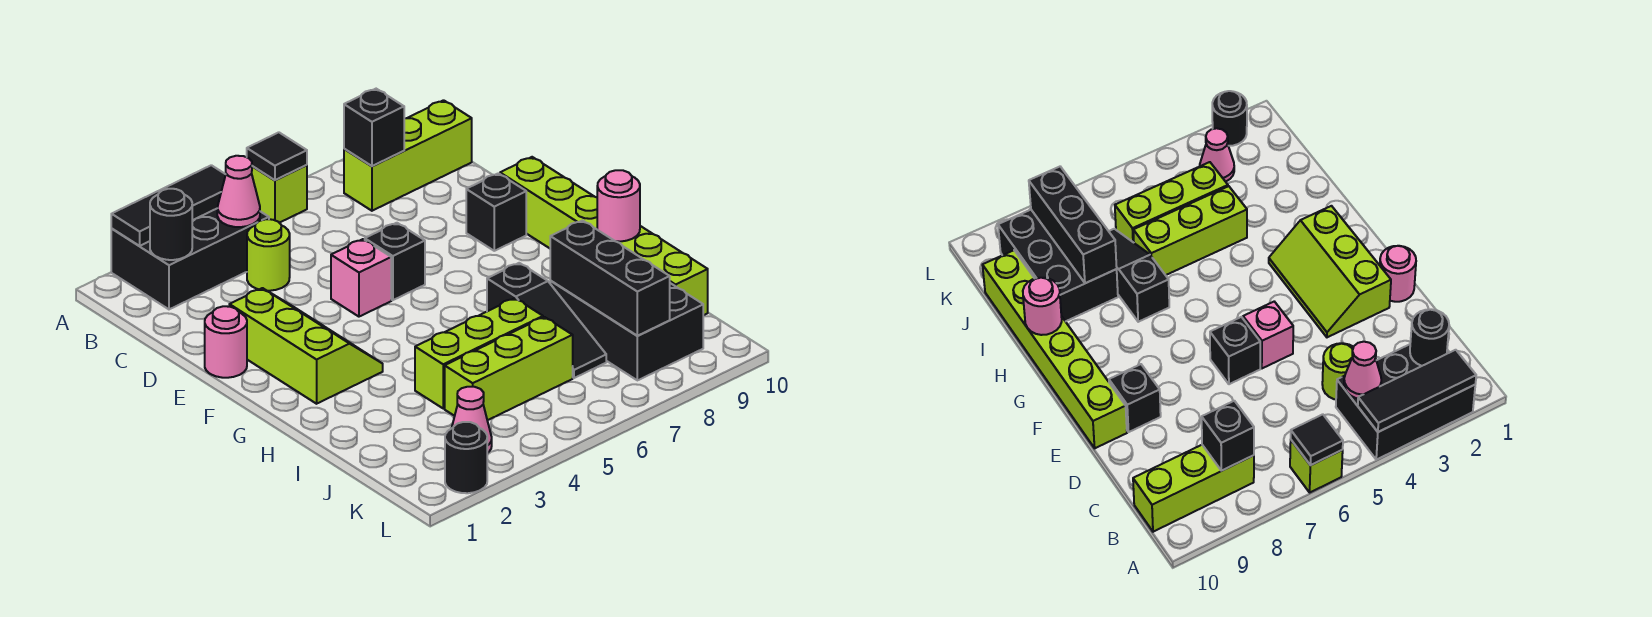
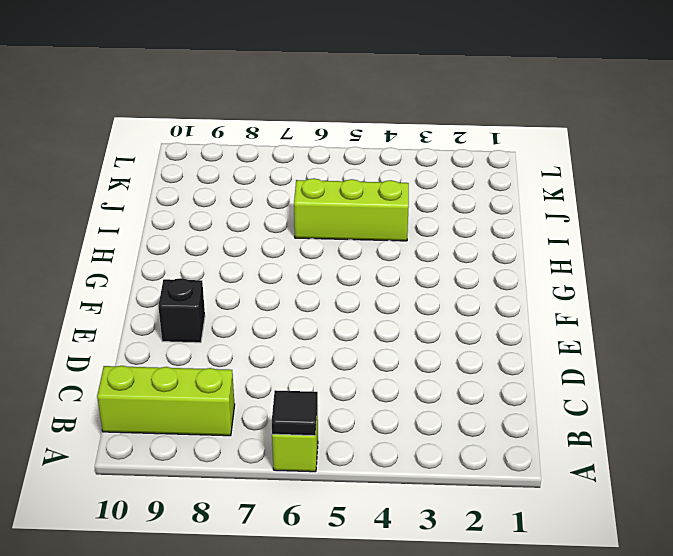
none -> black 2x3 brick [111,209,269,309]
none -> lime 1x1 round brick [247,219,290,291]
none -> pink 1x1 round brick [205,306,247,378]

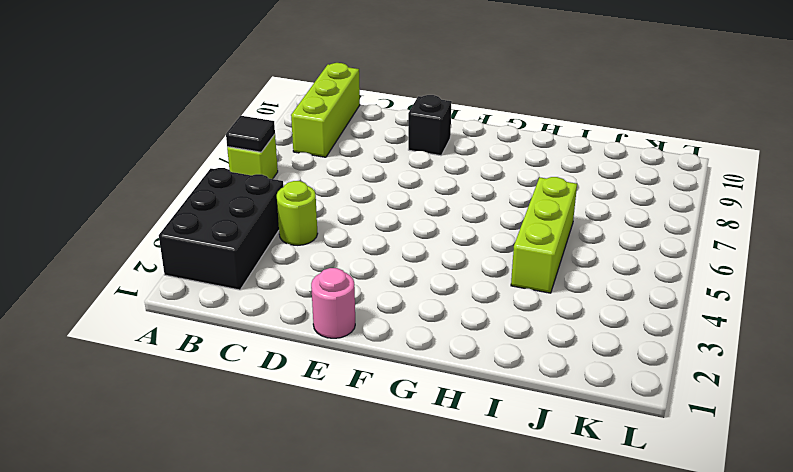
none -> lime 2x3 slope [229,288,383,404]
none -> pink 1x1 brick [331,239,391,317]
none -> black 1x1 brick [365,223,425,300]

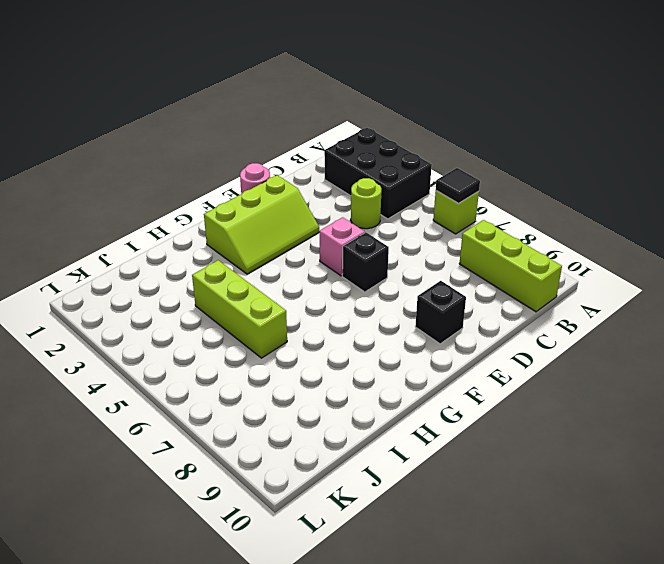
none -> lime 1x6 brick [500,157,708,315]
none -> black 1x3 slope [487,263,606,378]
none -> black 2x3 brick [550,281,703,380]

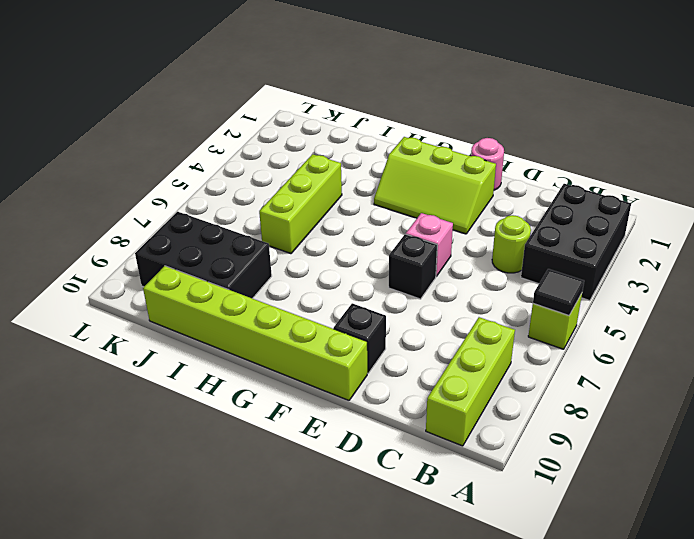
none -> black 1x3 slope [487,263,606,378]
none -> lime 1x3 brick [445,317,573,420]
none -> pink 1x1 cone [452,387,492,453]

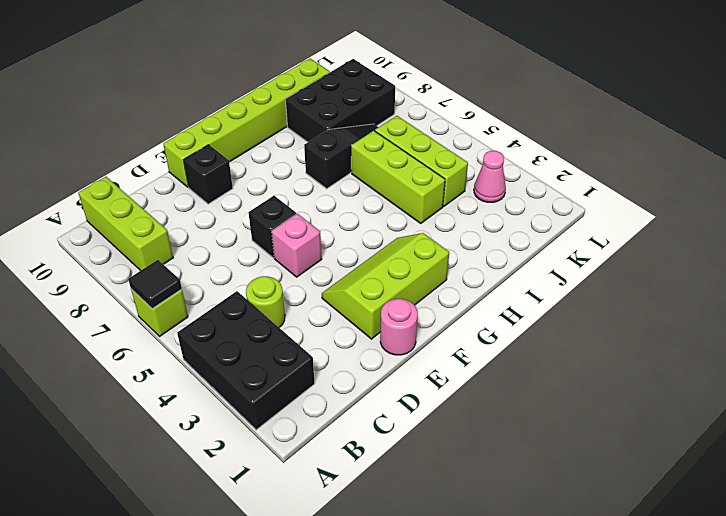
none -> black 1x1 round brick [445,422,487,493]
none -> black 1x3 tile [111,165,226,246]
none -> black 1x1 round brick [150,189,192,260]

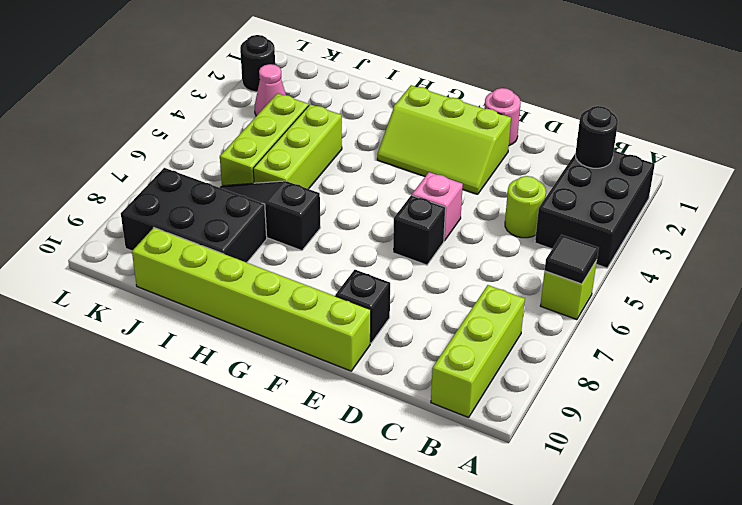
none -> black 1x3 tile [111,165,226,246]
none -> pink 1x1 cone [217,156,260,227]
none -> black 1x1 brick [344,89,404,166]

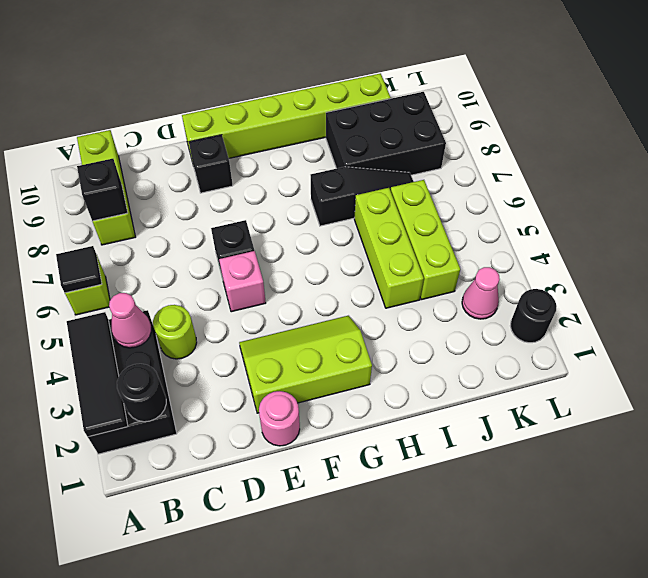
none -> pink 1x1 round brick [597,170,640,242]
none -> black 1x3 brick [550,221,670,336]

